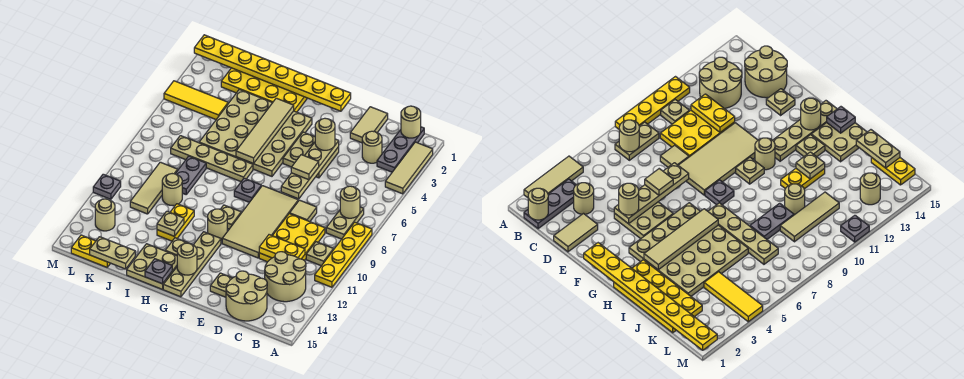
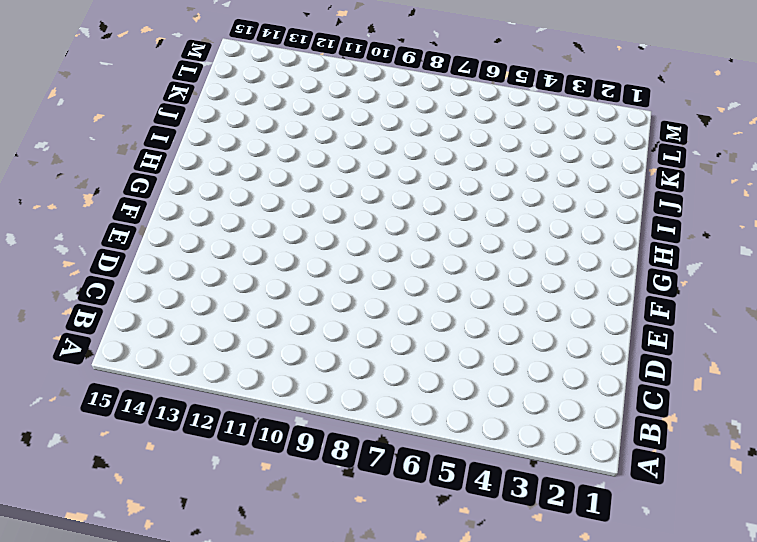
none -> tan 1x3 tile [385,142,433,194]
none -> yellow 1x4 plate [315,222,372,287]
none -> grey 1x3 plate [377,127,424,172]
none -> tan 1x2 plate [326,207,364,239]

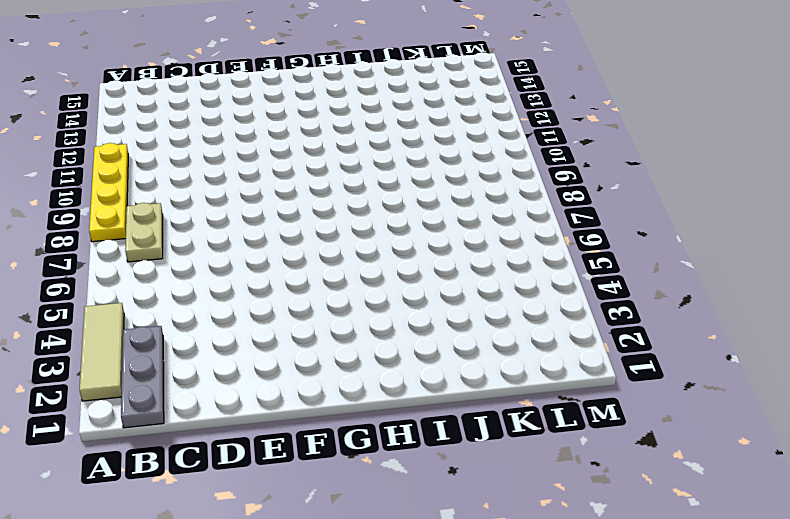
none -> tan 1x1 plate [306,242,333,266]
none -> tan 2x2 round brick [265,252,306,302]
none -> tan 1x1 round brick [362,131,382,163]
none -> yellow 2x3 plate [259,214,325,262]

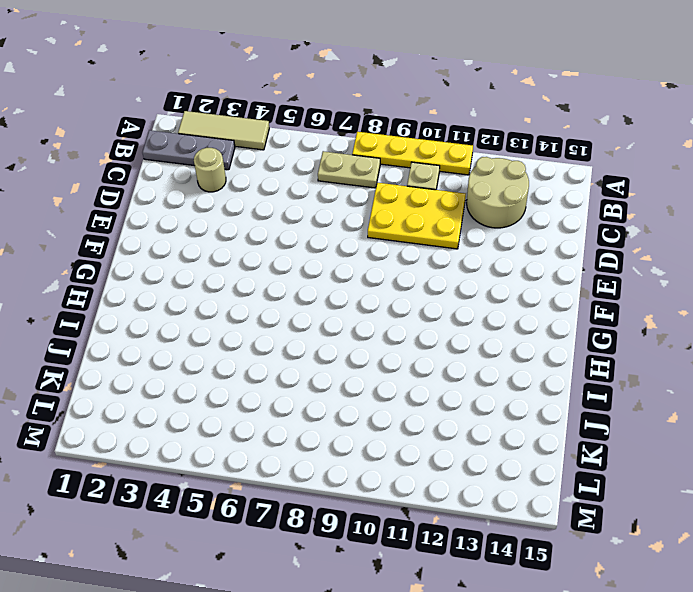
none -> tan 2x2 round brick [226,271,267,321]
none -> tan 1x2 tile [350,107,388,143]
none -> tan 1x1 tile [290,200,317,222]
none -> tan 2x2 plate [283,132,339,178]

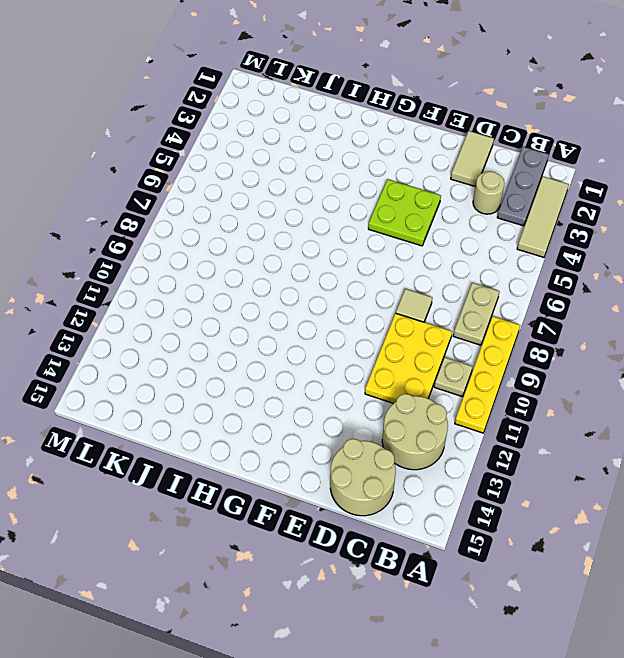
lime 2x2 plate [368,179,441,246] -> tan 2x2 plate [283,132,339,178]
none -> tan 2x4 tile [222,186,298,258]
none -> tan 1x1 plate [210,273,232,297]
none -> tan 4x4 plate [199,89,312,176]
none -> grey 1x1 plate [234,178,261,202]

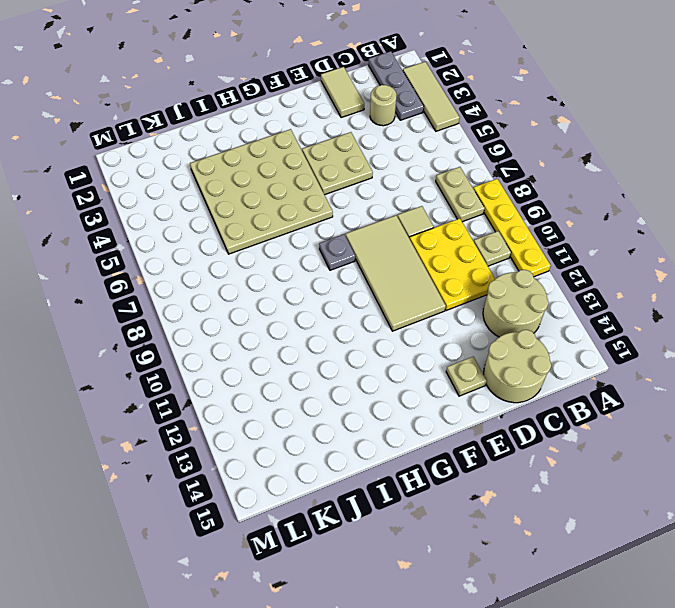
none -> tan 1x1 plate [221,205,241,229]
none -> tan 1x1 round brick [208,209,227,240]
none -> tan 1x4 plate [163,232,221,297]
none -> yellow 2x4 plate [221,68,307,112]

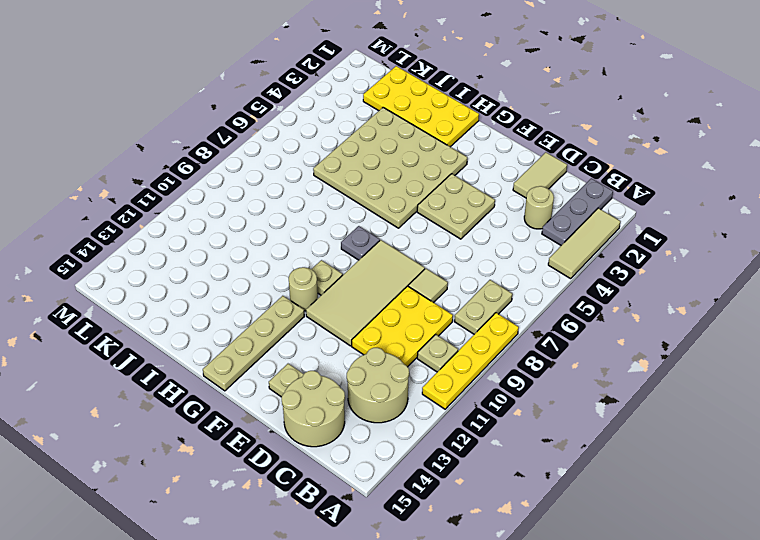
none -> tan 1x4 plate [171,136,253,182]
none -> tan 1x1 plate [165,238,187,256]
none -> tan 2x2 plate [127,244,177,289]
none -> yellow 1x2 plate [157,204,194,241]

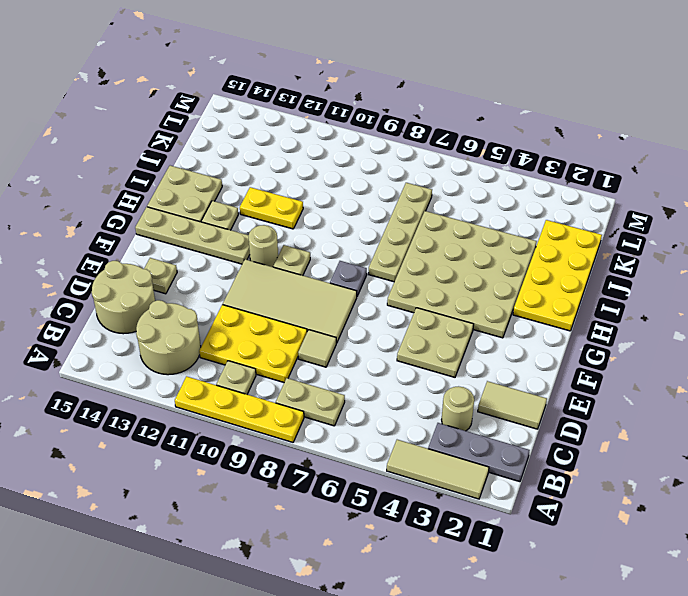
none -> grey 1x2 plate [175,156,206,194]
none -> tan 1x1 round brick [162,174,182,206]
none -> yellow 1x3 tile [164,81,228,119]
none -> tan 1x3 tile [130,162,178,214]

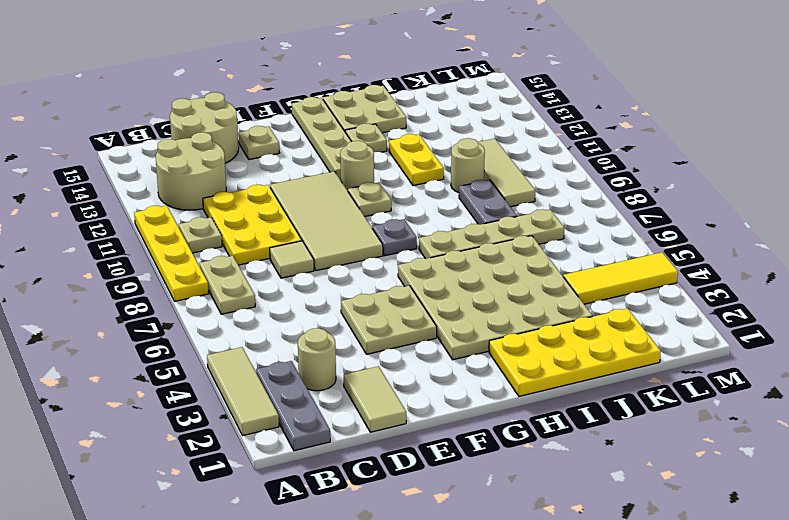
none -> yellow 1x2 plate [71,235,110,267]
none -> tan 1x1 round brick [95,199,115,231]
none -> grey 1x1 plate [93,174,121,199]
none -> tan 1x1 round brick [401,106,421,138]

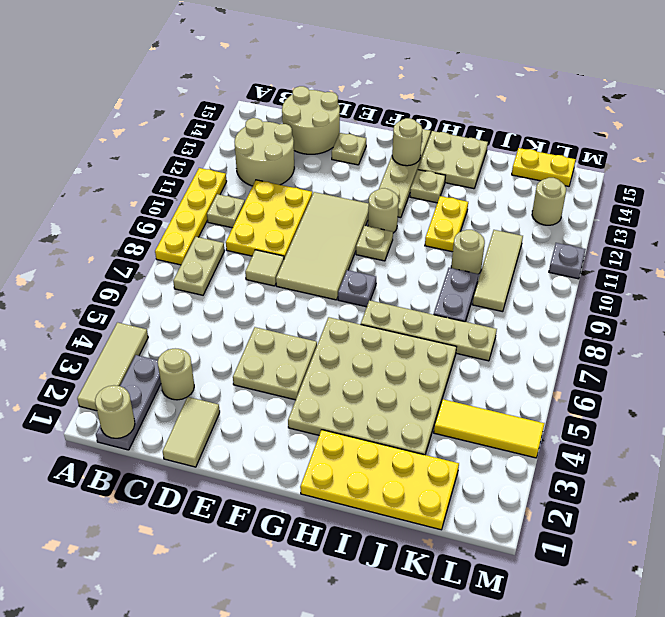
none -> tan 1x1 round brick [340,186,360,218]
none -> yellow 1x2 plate [259,235,305,259]
none -> tan 1x4 plate [281,139,339,199]
none -> yellow 1x8 plate [194,35,351,111]

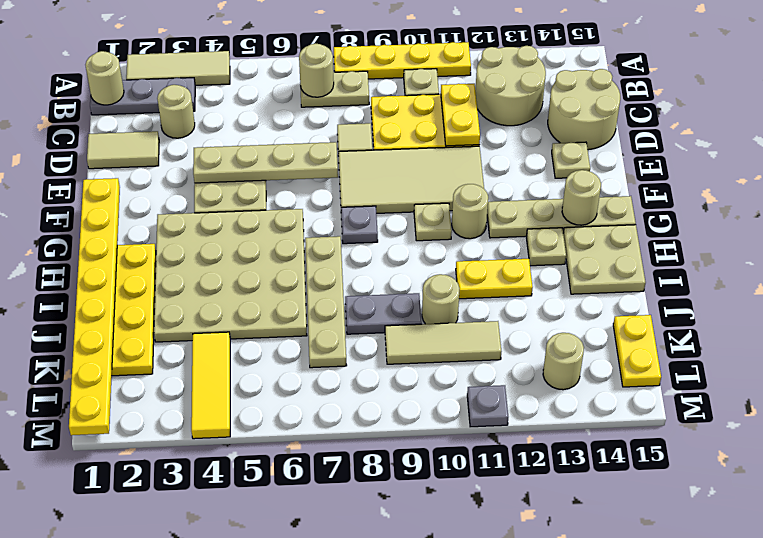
none -> tan 1x4 tile [236,98,294,164]
none -> grey 1x1 plate [145,259,172,284]
none -> tan 1x1 plate [157,211,184,236]
none -> tan 1x2 plate [90,237,135,269]

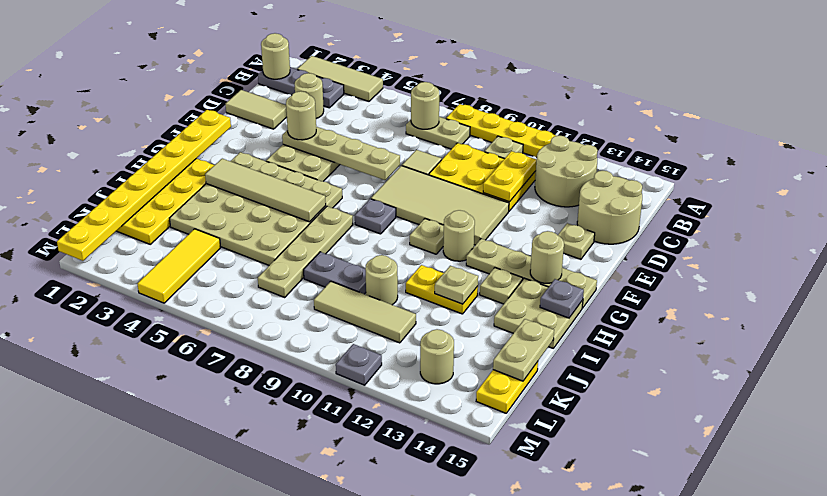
none -> tan 1x1 tile [291,155,319,180]

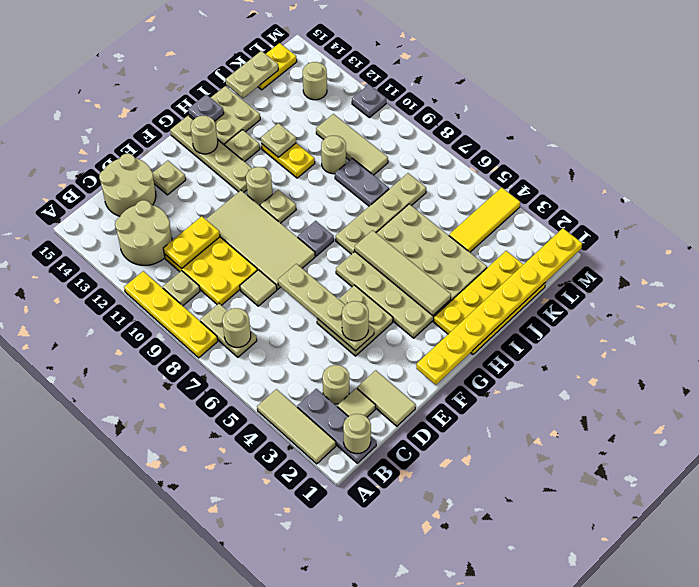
tan 1x1 tile [337,388,376,417] -> tan 1x1 tile moved to [291,155,319,180]

